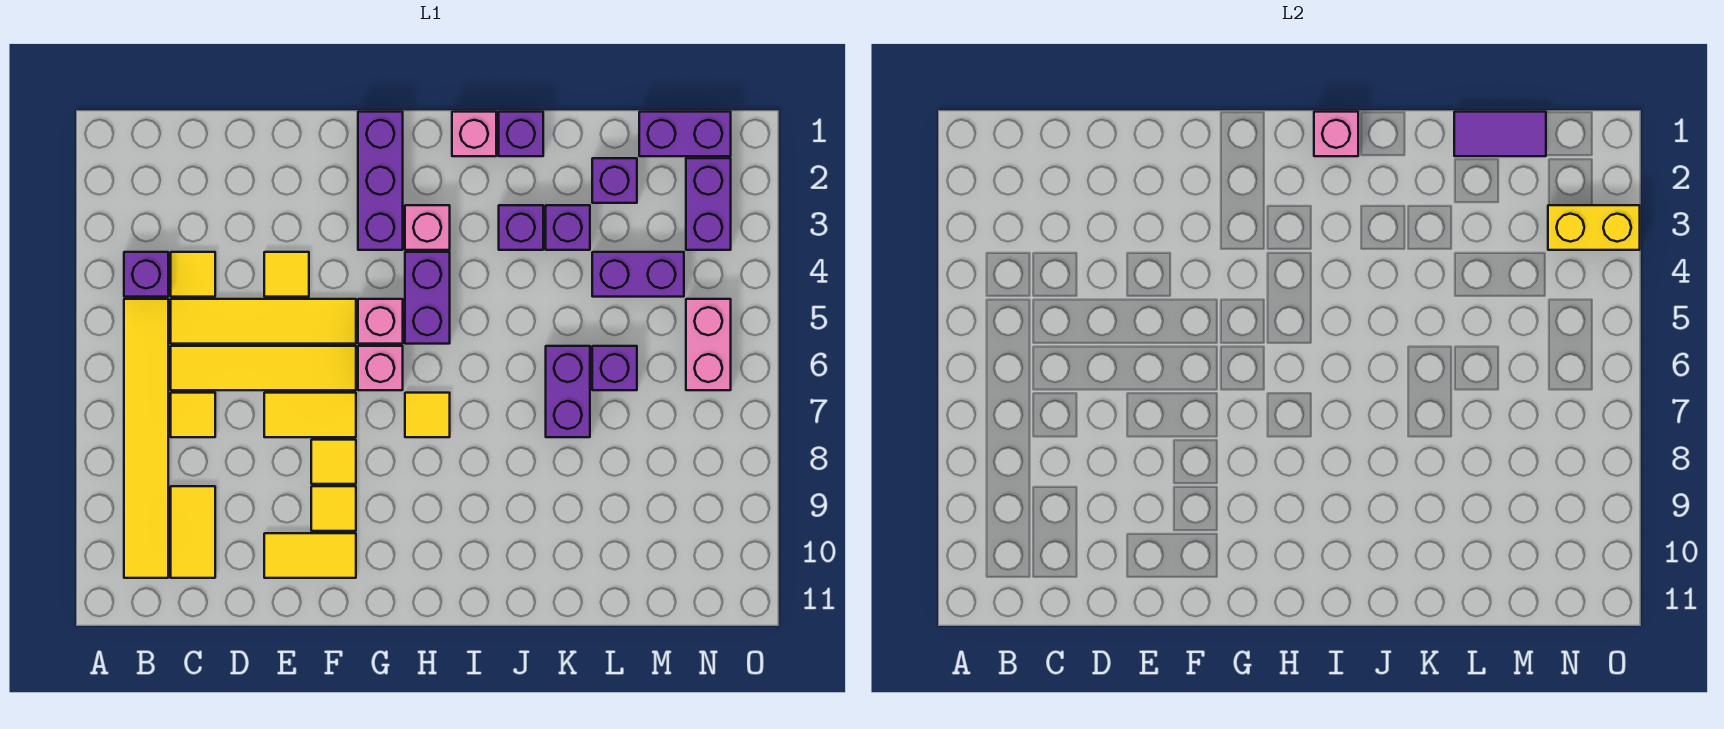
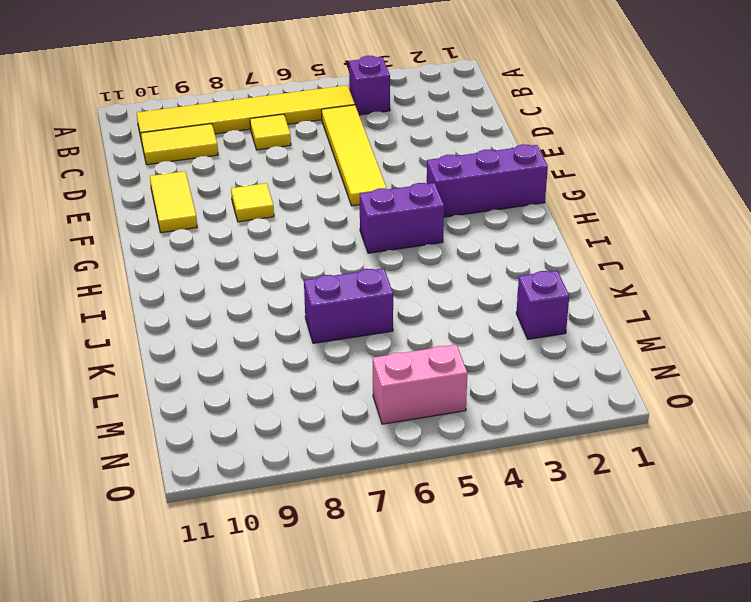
none -> yellow 1x1 tile [171,252,215,297]
none -> yellow 1x4 tile [171,346,356,390]
none -> yellow 1x1 tile [264,252,309,297]
none -> yellow 1x2 tile [264,393,356,437]

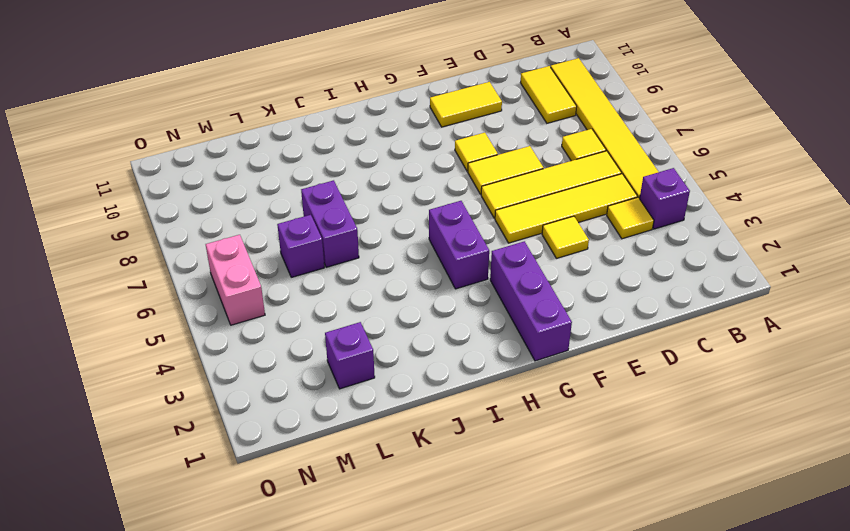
none -> yellow 1x1 tile [311,486,356,531]
none -> pink 1x1 brick [358,299,403,344]
none -> pink 1x1 brick [358,346,403,390]
none -> pink 1x1 brick [405,205,450,250]

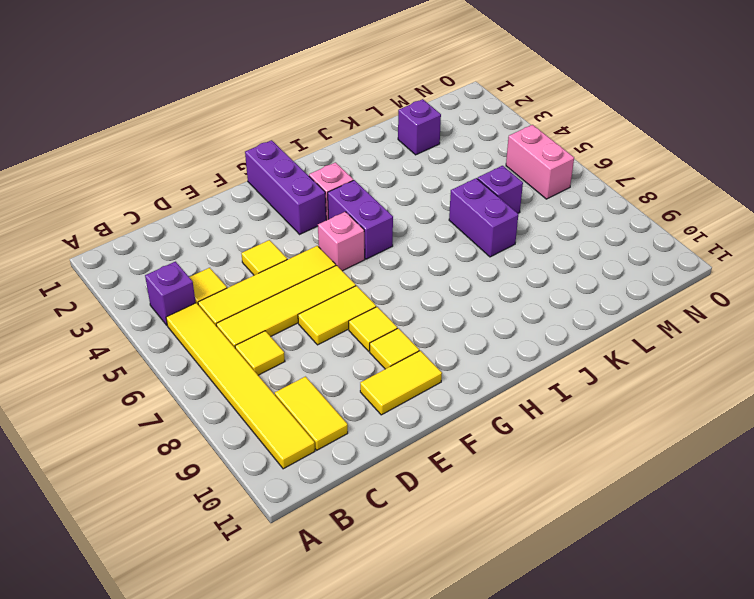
none -> pink 1x1 brick [358,346,403,390]
none -> yellow 1x1 tile [405,393,450,437]
none -> pink 1x1 brick [452,112,496,156]
none -> purple 1x1 brick [499,112,543,156]

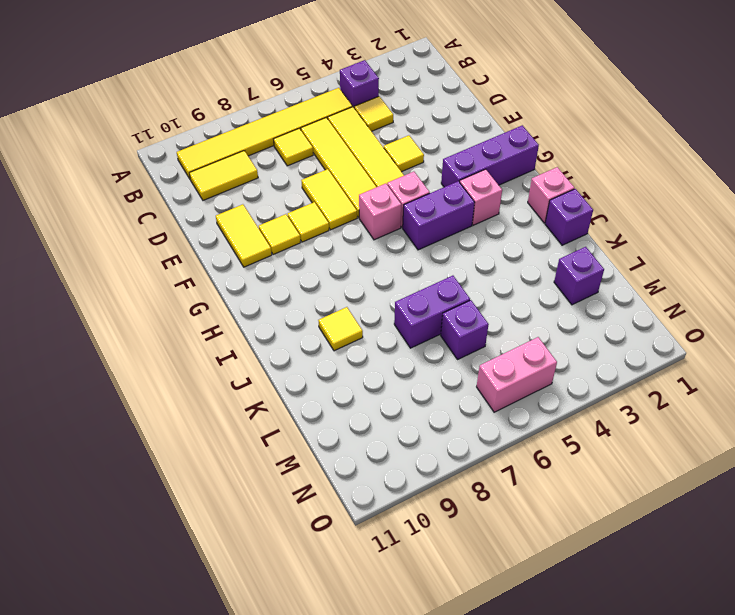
yellow 1x1 tile [318,307,363,351] -> yellow 1x1 tile moved to [405,393,450,437]
none -> purple 1x1 brick [499,205,543,250]
none -> purple 1x1 brick [546,205,590,250]
none -> purple 1x2 brick [592,252,684,297]
none -> purple 1x2 brick [639,112,731,156]

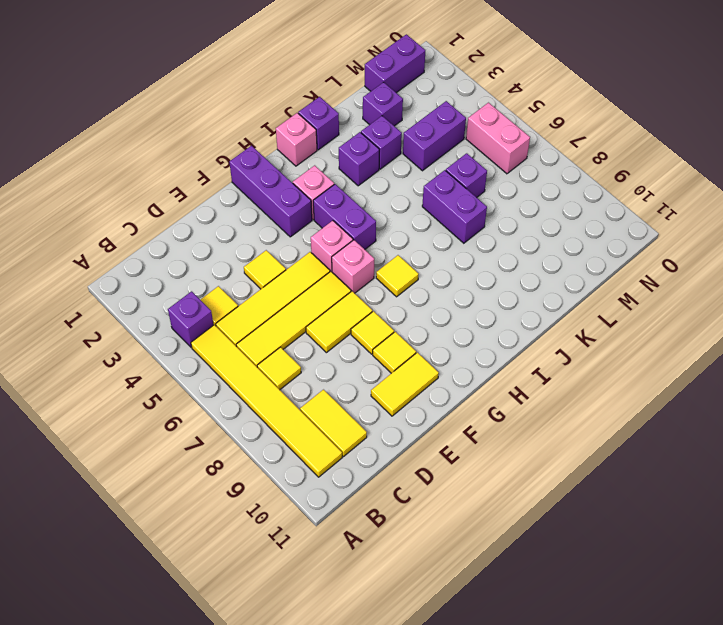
none -> purple 1x2 brick [686,158,731,250]
none -> pink 1x1 brick [1314,112,1358,156]
none -> purple 1x2 tile [1454,112,1546,156]
none -> yellow 1x2 brick [1548,205,1640,250]

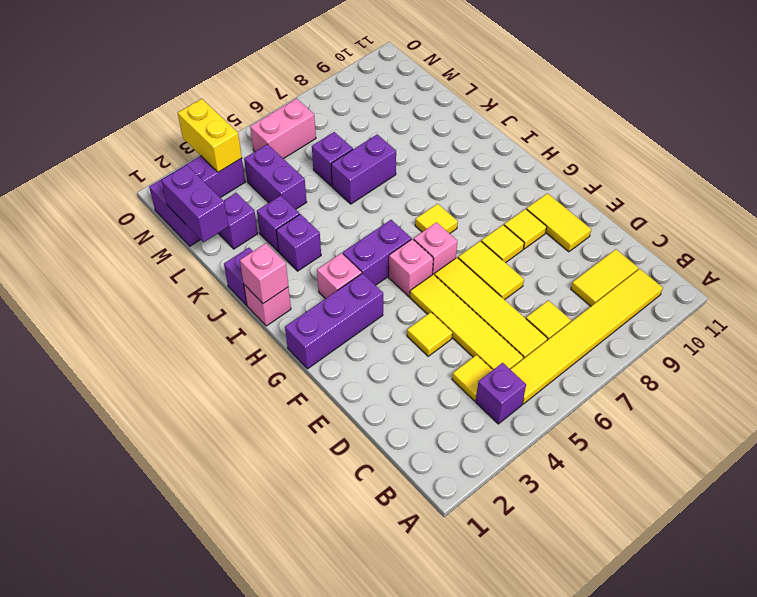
purple 1x2 brick [161,165,228,242] -> purple 1x2 tile [1454,112,1546,156]

